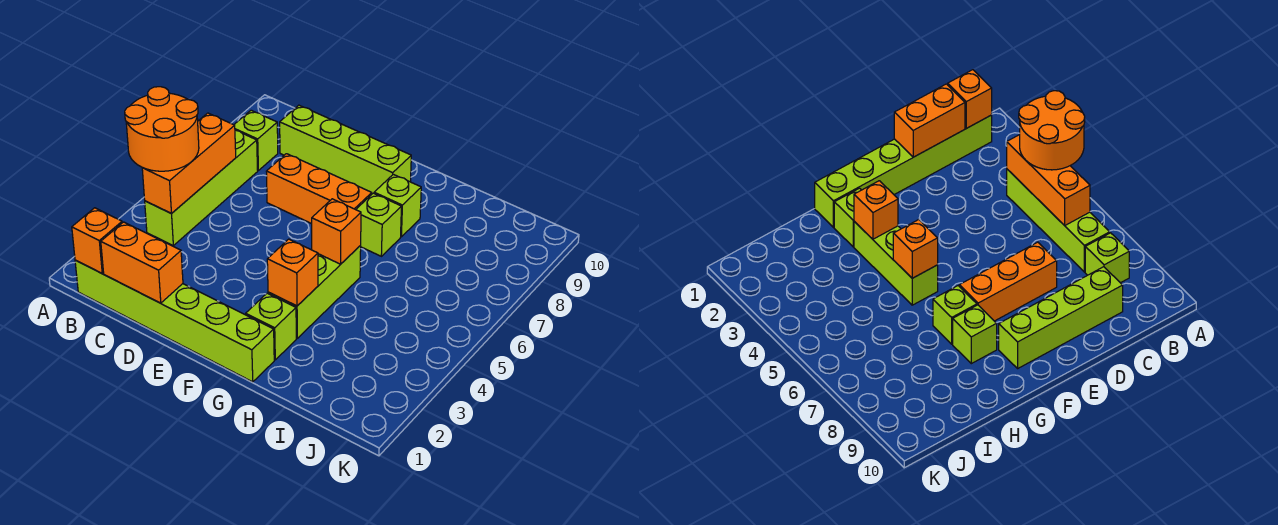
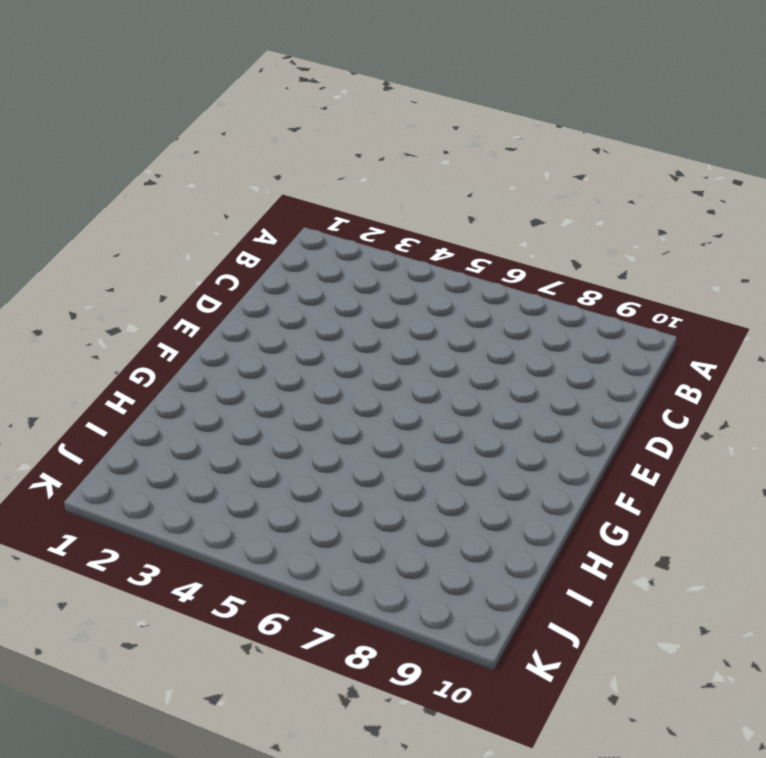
none -> lime 1x6 brick [75,260,274,382]
none -> lime 1x4 brick [145,130,258,245]
none -> lime 1x1 brick [234,110,278,170]

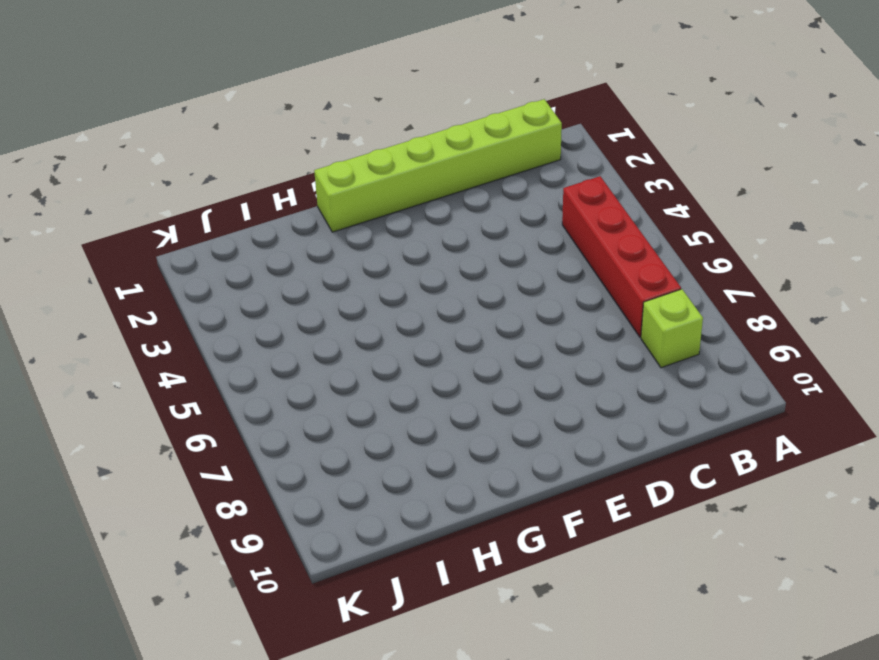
red 1x4 brick [562,176,681,337] -> lime 1x4 brick [145,130,258,245]
none -> lime 1x4 brick [280,105,411,194]
none -> orange 1x3 brick [266,154,372,224]
none -> lime 1x1 brick [246,293,296,360]

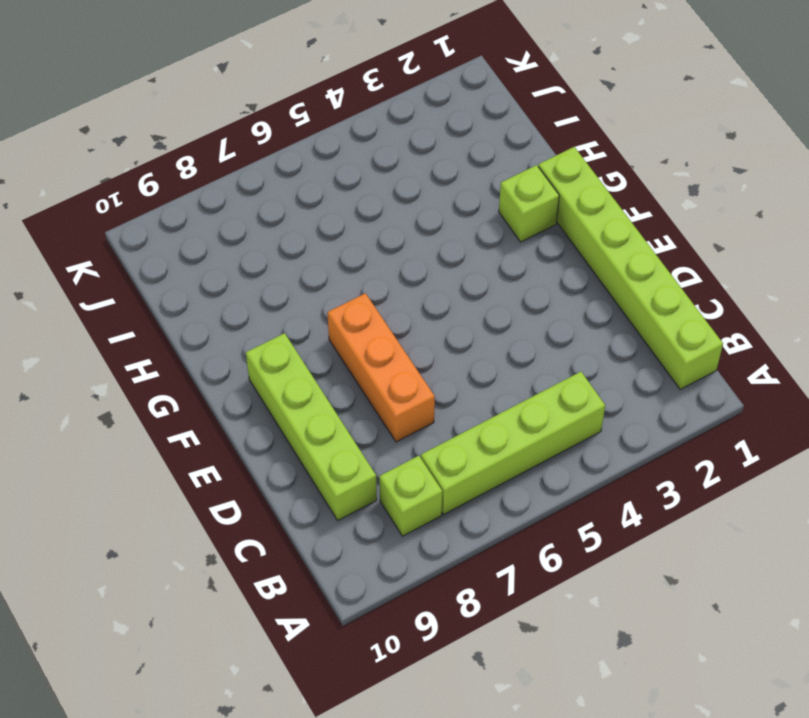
none -> lime 1x3 brick [268,246,361,338]
none -> lime 1x1 brick [356,193,402,256]
none -> lime 1x1 brick [374,174,421,237]

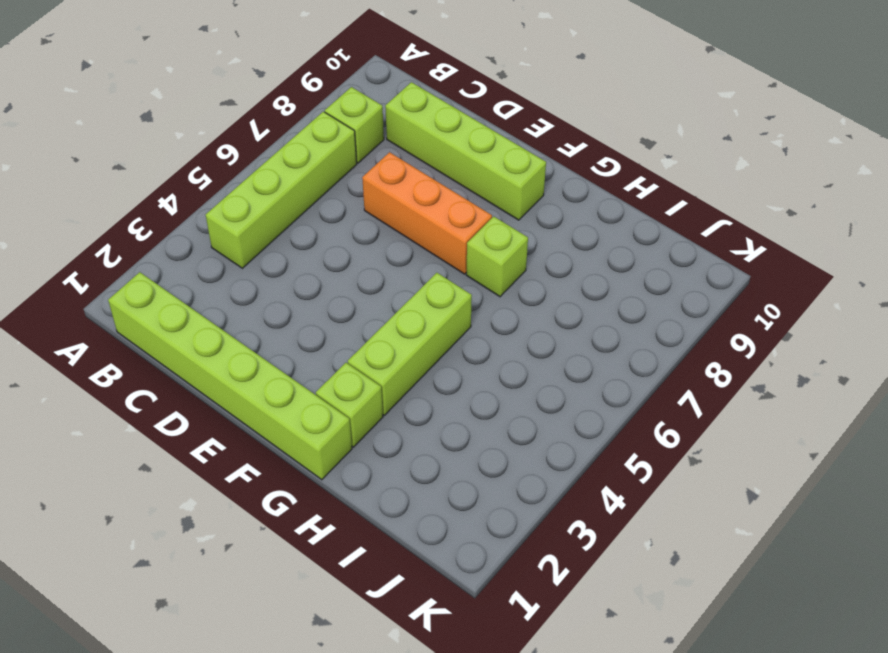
none -> lime 1x1 brick [374,174,421,237]
none -> orange 1x1 brick [72,208,122,273]
none -> orange 1x3 brick [142,113,236,214]

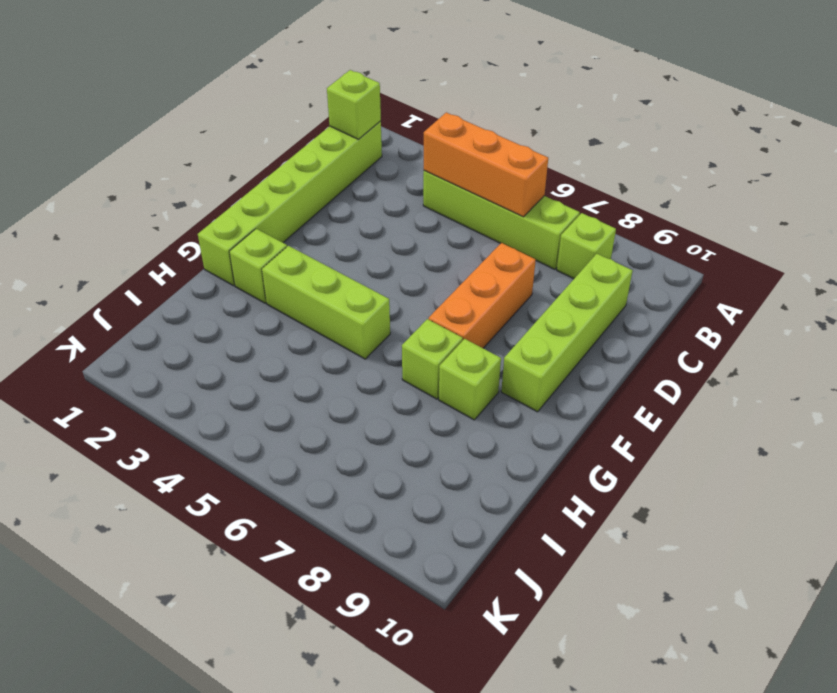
lime 1x1 brick [327,70,381,139] -> orange 1x1 brick [72,208,122,273]
none -> orange 1x2 brick [101,222,183,303]
none -> orange 1x1 brick [267,239,318,306]
none -> orange 1x1 brick [312,199,361,264]

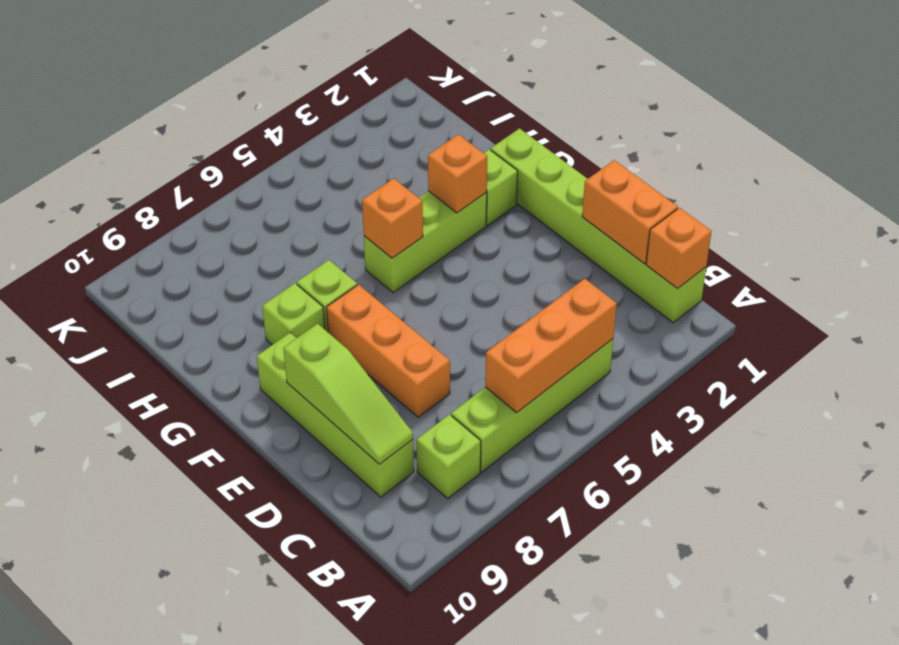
lime 1x3 slope [283,324,413,464] -> none
none -> orange 2x2 round brick [125,87,199,171]

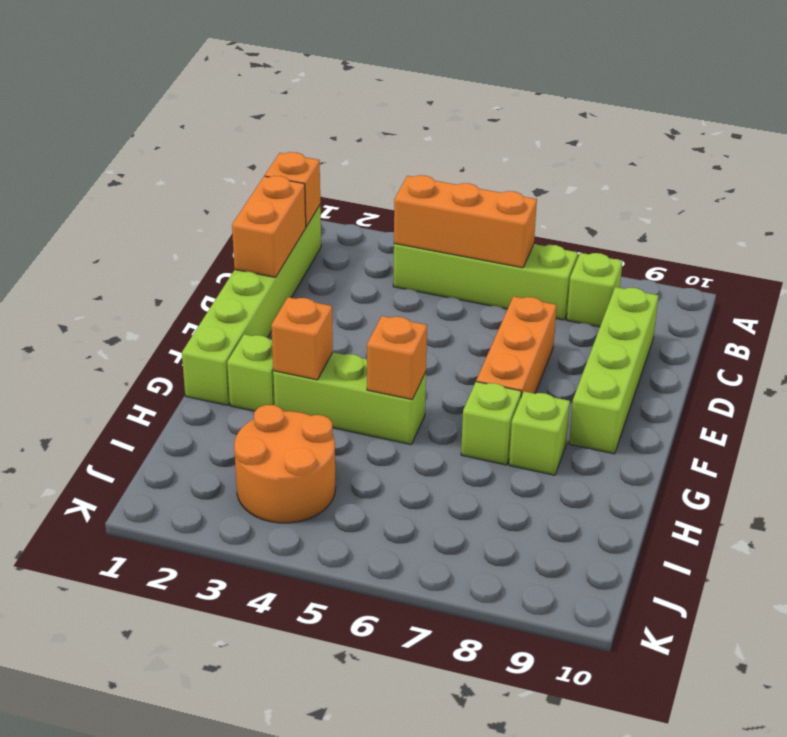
orange 2x2 round brick [234,405,336,523] -> orange 2x2 round brick moved to [125,87,199,171]

